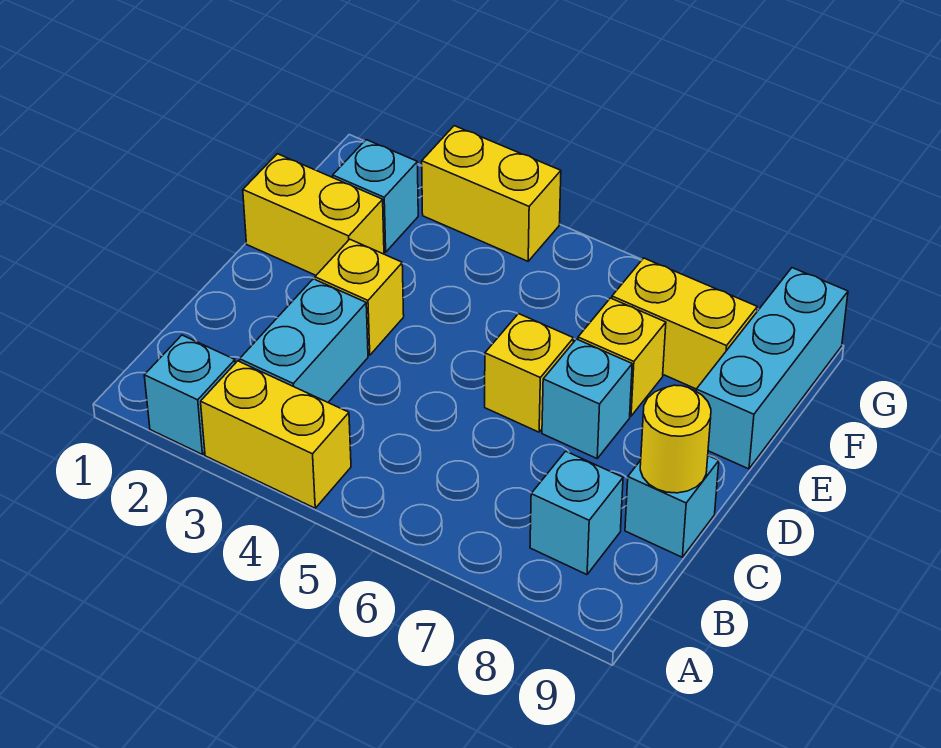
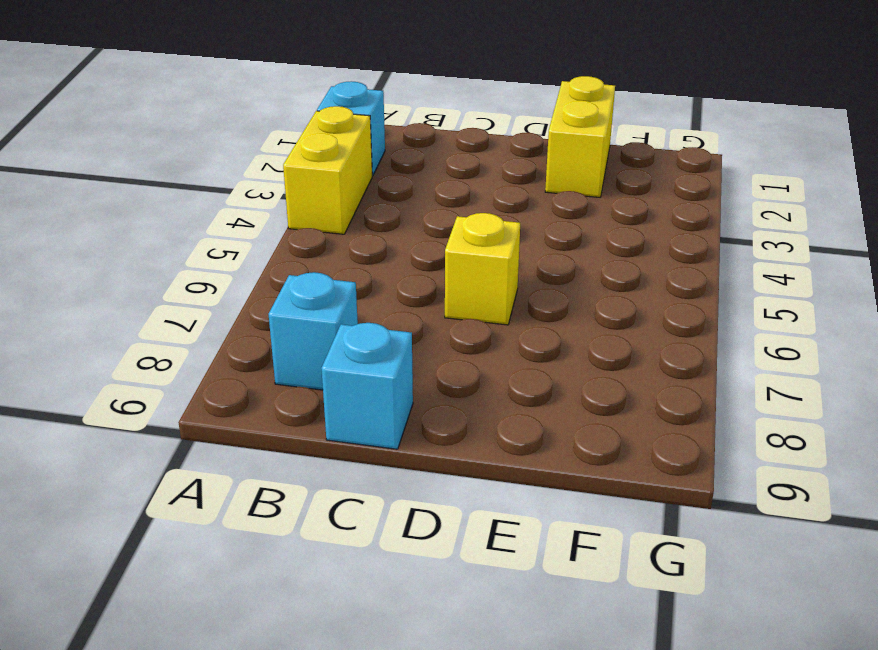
none -> cyan 1x2 brick [240,279,368,402]
none -> yellow 1x1 brick [315,239,404,355]
none -> cyan 1x1 brick [542,339,632,458]

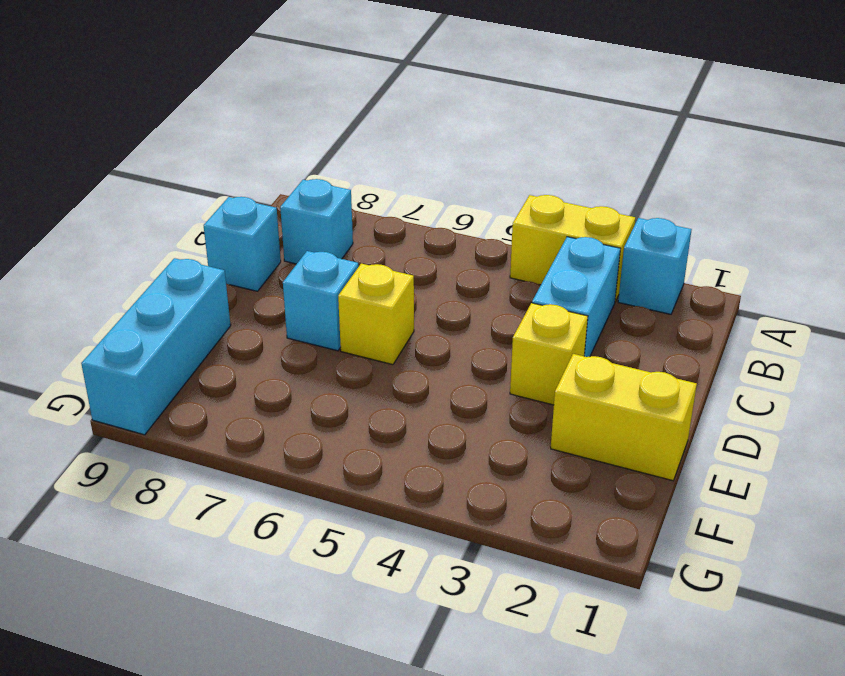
none -> yellow 1x1 brick [578,298,666,416]
none -> cyan 1x1 brick [333,140,418,252]
none -> yellow 1x2 brick [612,258,757,389]

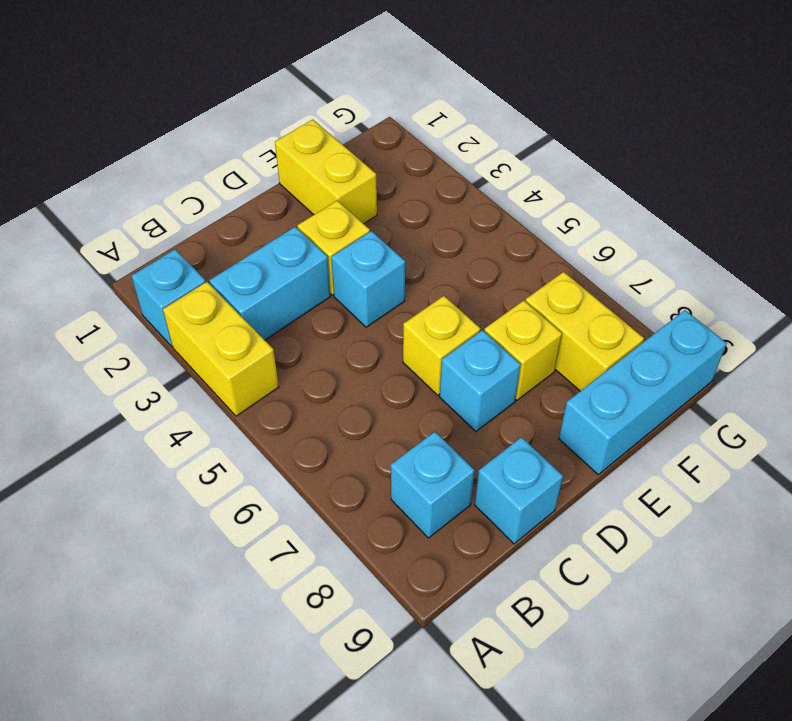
cyan 1x1 brick [331,231,405,327] -> cyan 1x1 brick moved to [333,140,418,252]
none -> yellow 1x2 brick [422,126,561,261]
none -> yellow 1x1 round brick [640,385,711,493]

